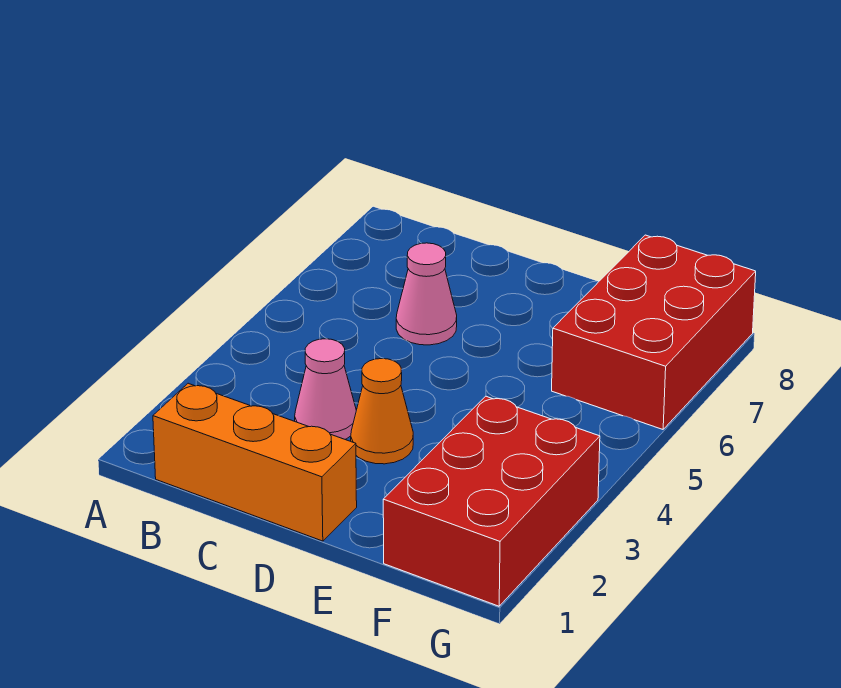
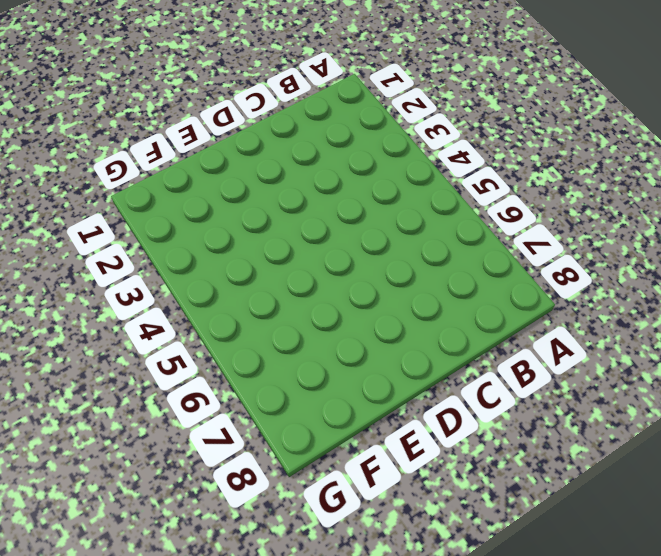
none -> orange 1x3 brick [153,383,357,541]
none -> pink 1x1 cone [295,339,356,439]

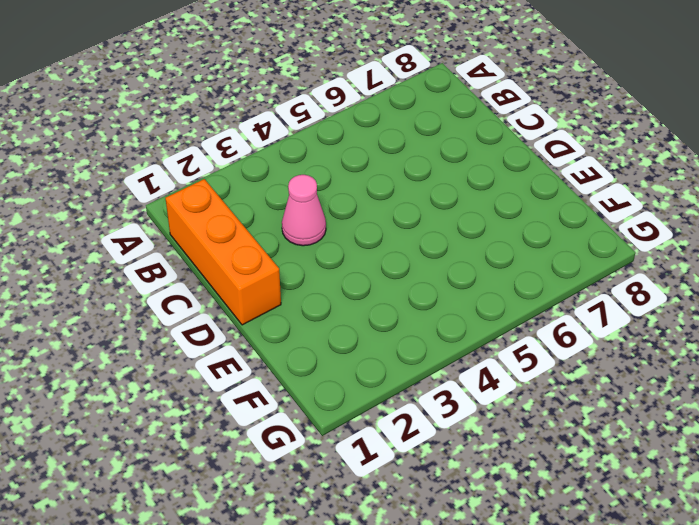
none -> pink 1x1 cone [396,243,457,345]
none -> orange 1x1 cone [351,359,413,464]

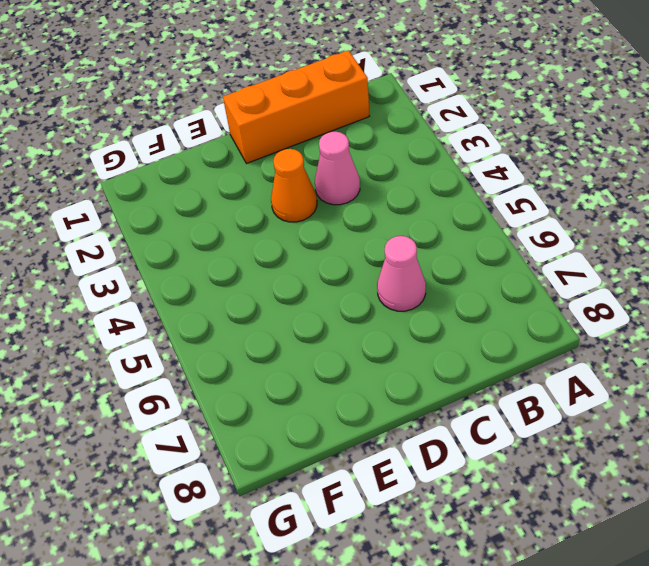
none -> red 2x3 brick [383,396,600,606]
none -> red 2x3 brick [552,235,756,429]

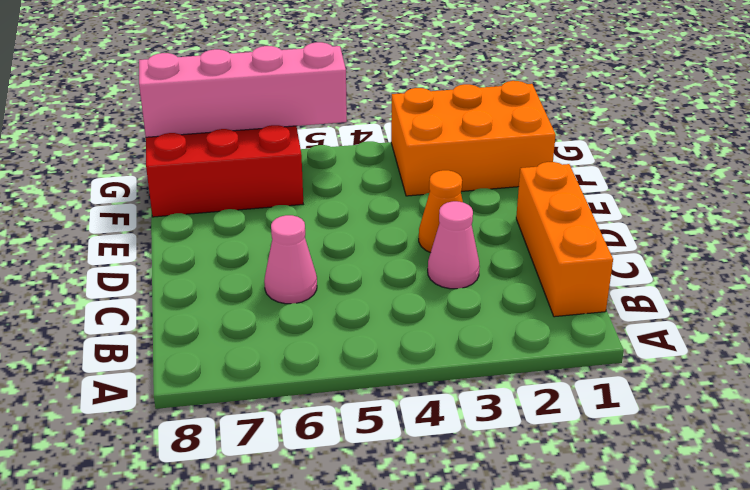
orange 2x3 brick [391,81,556,196] -> red 2x3 brick [383,396,600,606]
pink 1x4 brick [139,42,347,137] -> none

